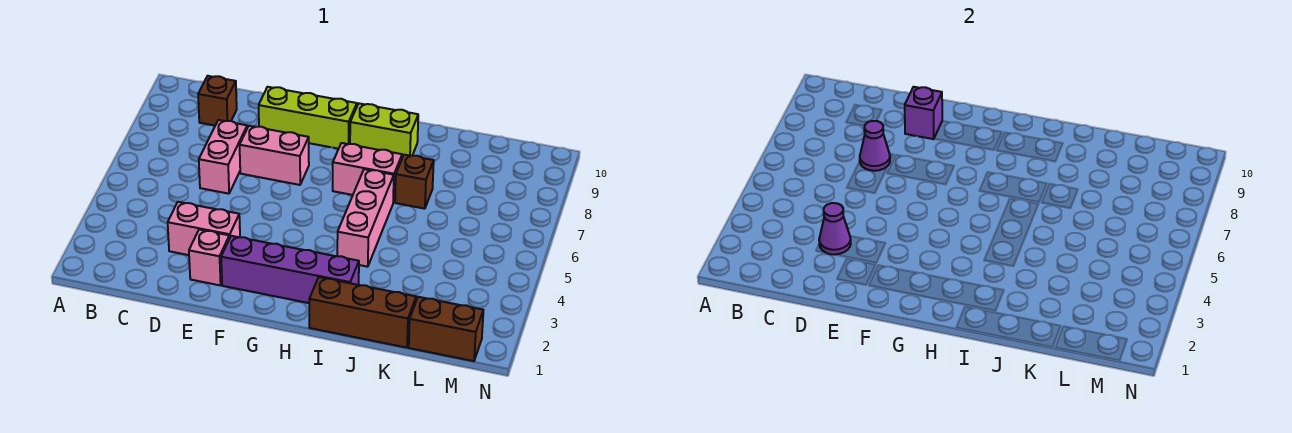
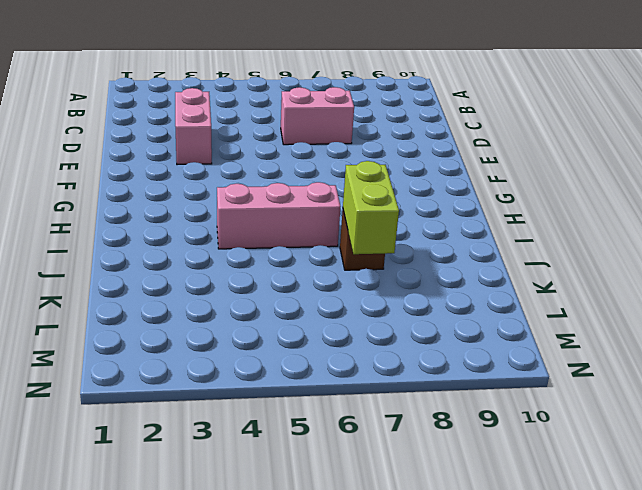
lime 1x2 brick [343,161,399,254] -> lime 1x2 brick moved to [350,104,418,157]
none -> brown 1x1 brick [198,76,237,126]
none -> pink 1x1 brick [189,230,229,285]
none -> pink 1x2 brick [240,126,309,185]

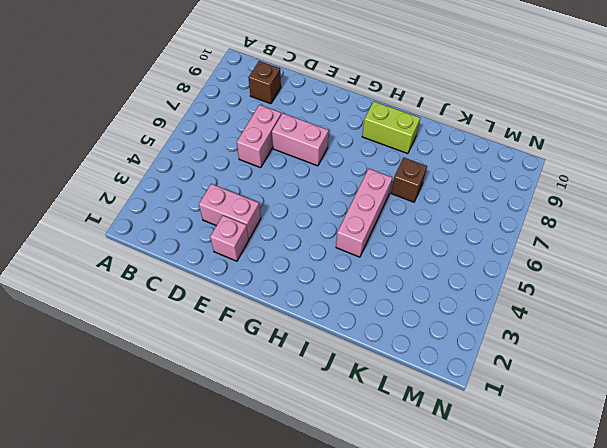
none -> lime 1x3 brick [259,87,357,149]
none -> purple 1x4 brick [221,236,359,303]
none -> pink 1x2 brick [333,143,402,202]

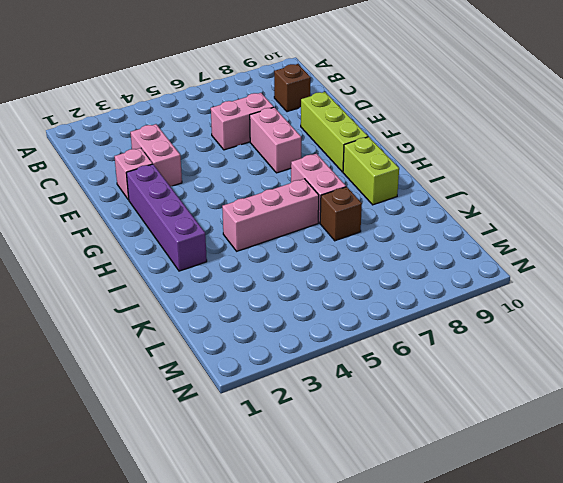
none -> brown 1x3 brick [309,277,416,348]
none -> brown 1x2 brick [409,297,483,361]
none -> purple 1x1 cone [819,203,851,254]

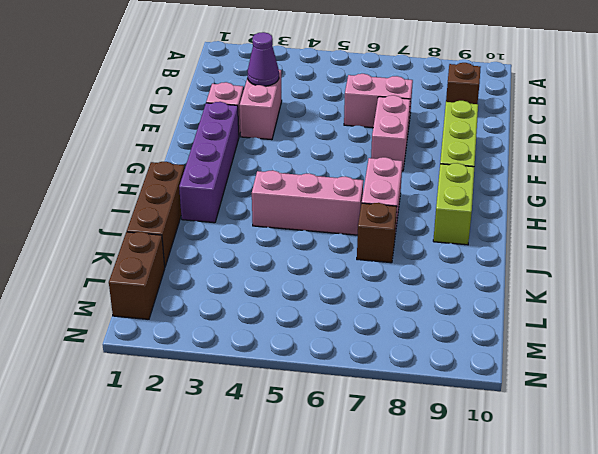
none -> purple 1x1 cone [860,121,890,171]
none -> purple 1x1 brick [905,87,942,139]

